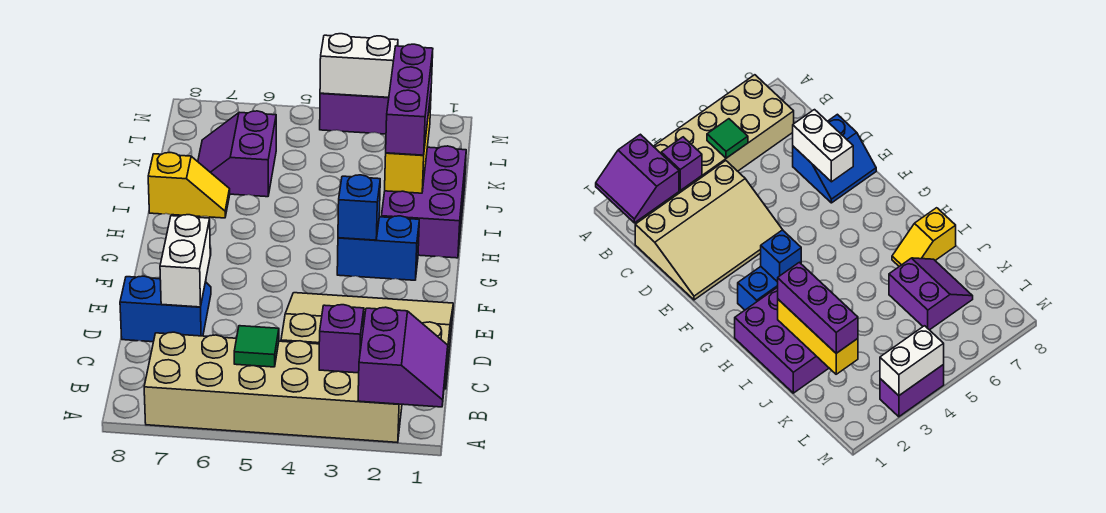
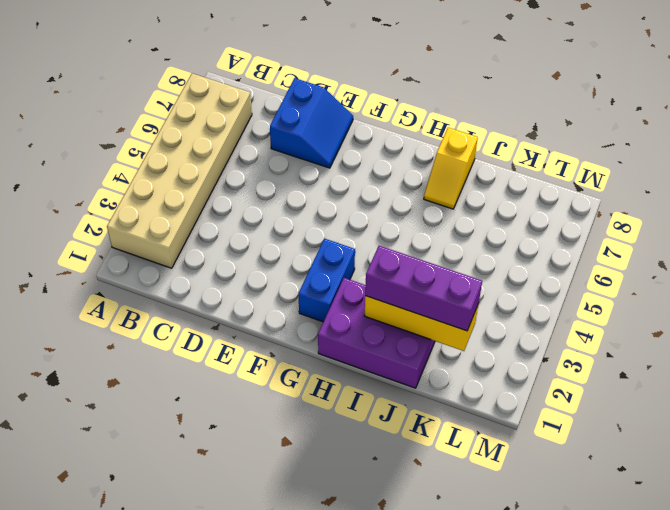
none -> tan 3x4 slope [281,293,453,389]
none -> purple 2x2 slope [198,111,276,197]
none -> purple 1x2 brick [320,93,389,134]

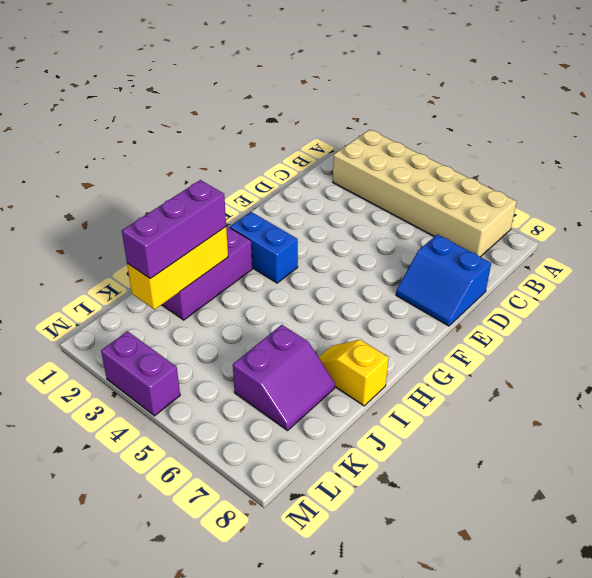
none -> tan 3x4 slope [281,293,453,389]
none -> purple 2x2 slope [358,307,448,407]
none -> purple 1x1 brick [319,305,364,373]

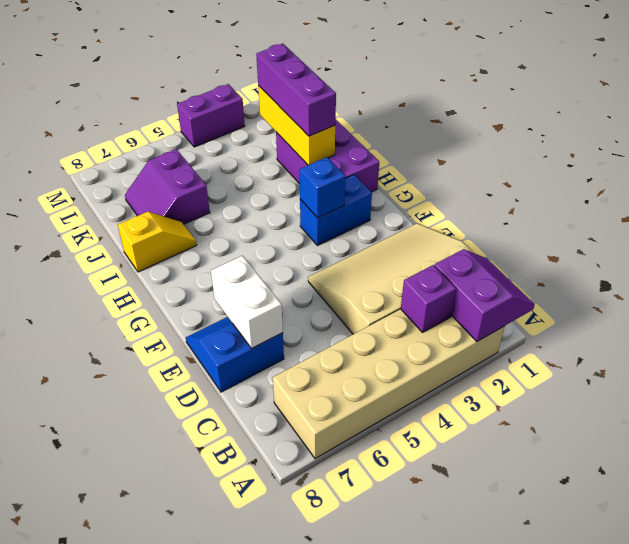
none -> green 1x1 tile [234,326,279,367]
none -> white 1x2 brick [320,34,398,97]

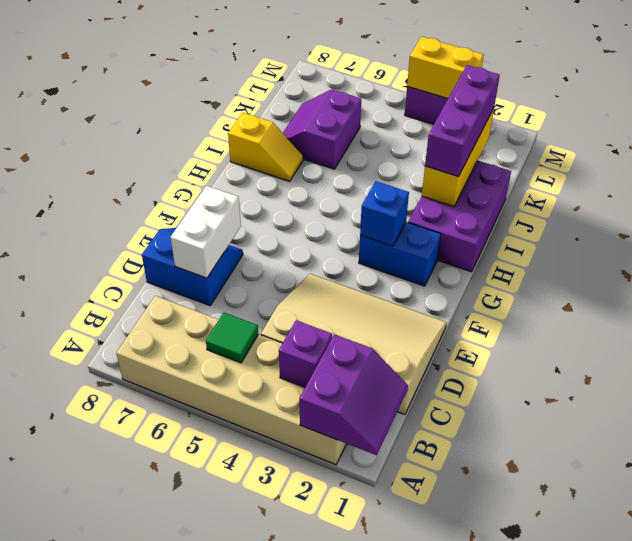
yellow 1x2 brick [407,37,484,99] -> white 1x2 brick [320,34,398,97]

